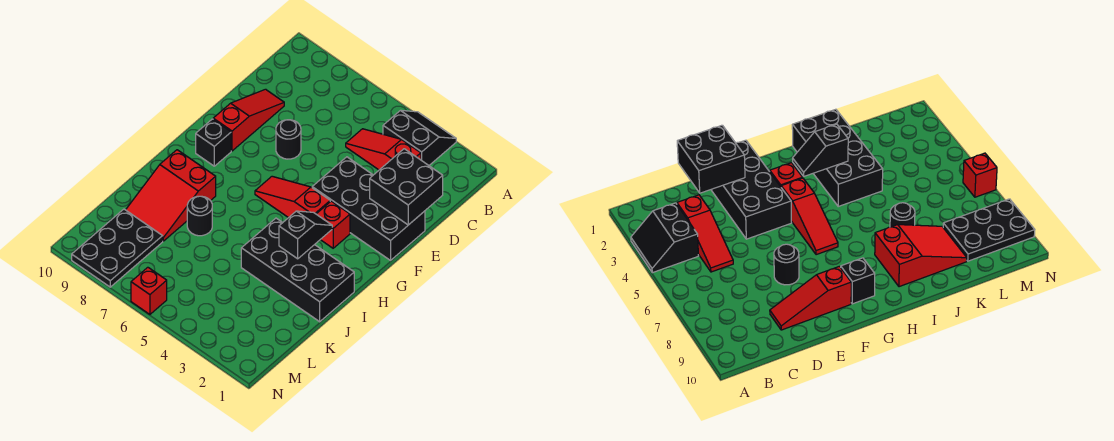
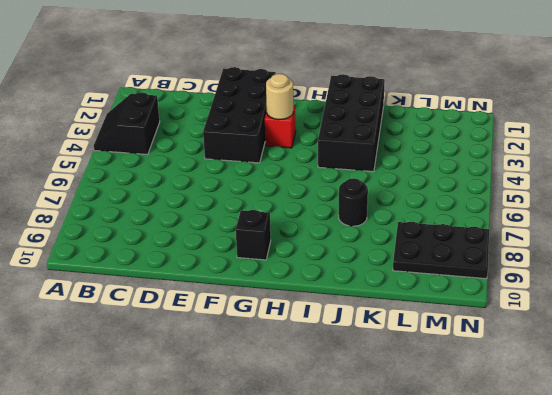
tan 1x1 round brick [266,74,293,120] -> none
none -> red 1x3 slope [346,129,421,170]
none -> red 1x3 slope [213,89,284,151]
none -> black 1x1 round brick [276,120,301,159]

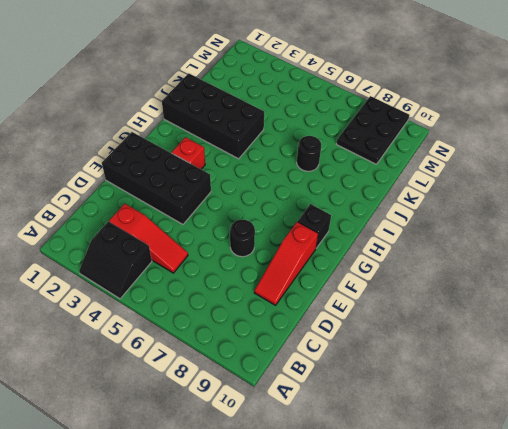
none -> red 1x3 slope [255,176,330,218]
none -> red 2x3 slope [126,150,216,241]
none -> red 1x1 brick [131,267,167,314]

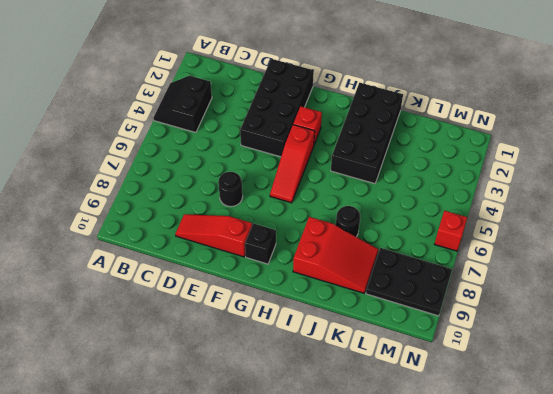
none -> red 1x3 slope [346,129,421,170]
none -> black 2x2 brick [370,149,443,225]
none -> black 1x2 slope [279,211,332,259]

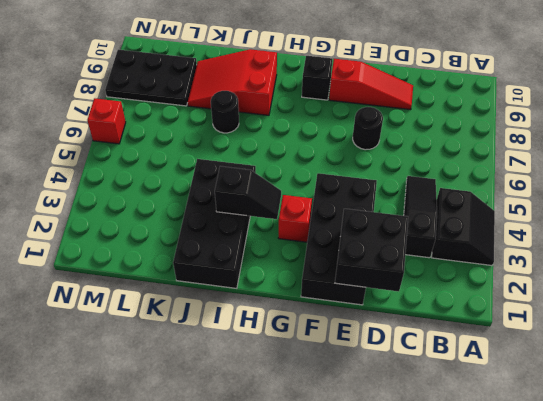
black 1x3 slope [404,176,437,258] -> red 1x3 slope [346,129,421,170]
none -> red 1x3 slope [255,176,330,218]

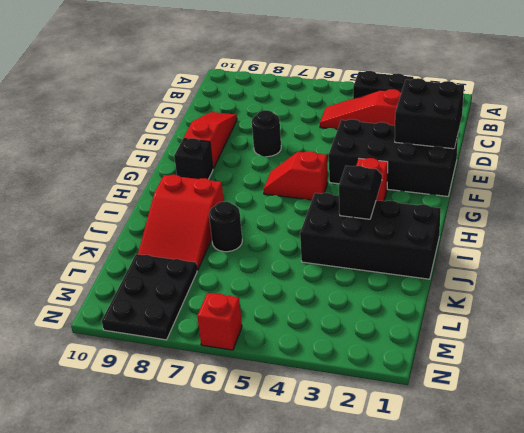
red 1x2 slope [264,151,328,200] -> red 1x3 slope [255,176,330,218]

